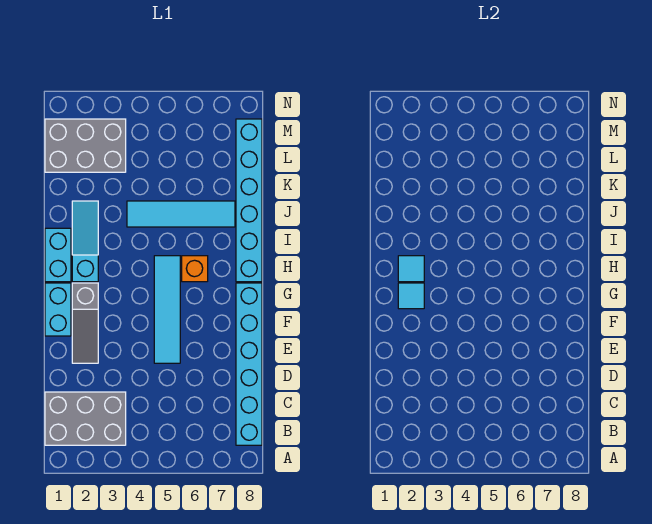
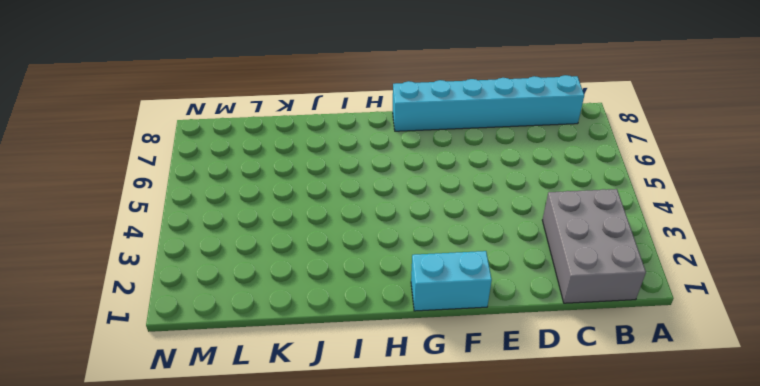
none -> grey 1x3 slope [72,283,98,363]
none -> cyan 1x4 tile [154,256,180,363]
none -> cyan 1x2 brick [45,228,71,282]

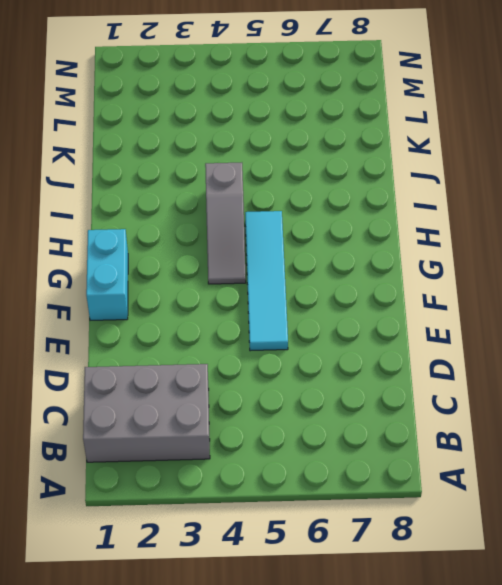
grey 1x3 slope [205,163,246,284] -> grey 1x3 slope moved to [72,283,98,363]
none -> cyan 1x6 brick [236,283,262,445]
none -> cyan 1x2 brick [45,228,71,282]
none -> cyan 1x3 slope [72,201,98,282]

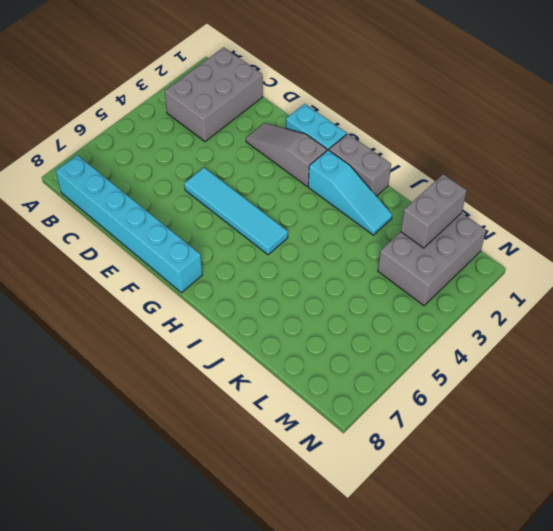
grey 1x2 brick [329,134,391,196] -> cyan 1x2 brick [45,228,71,282]
grey 1x2 brick [401,174,467,248] -> none
none -> orange 1x1 brick [182,256,208,282]
none -> cyan 1x6 brick [236,119,262,282]
none -> cyan 1x4 tile [127,201,235,227]

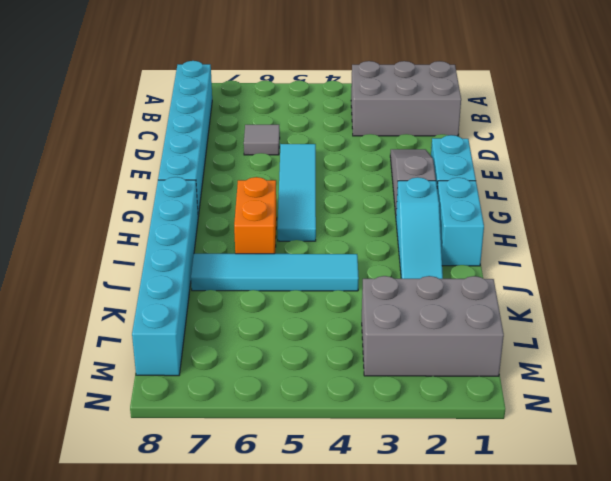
grey 1x1 tile [244,125,280,155] -> none
orange 1x2 brick [234,177,277,254] -> orange 1x1 brick [182,256,208,282]
none -> cyan 1x1 tile [398,283,424,309]
none -> cyan 1x1 tile [398,256,424,282]

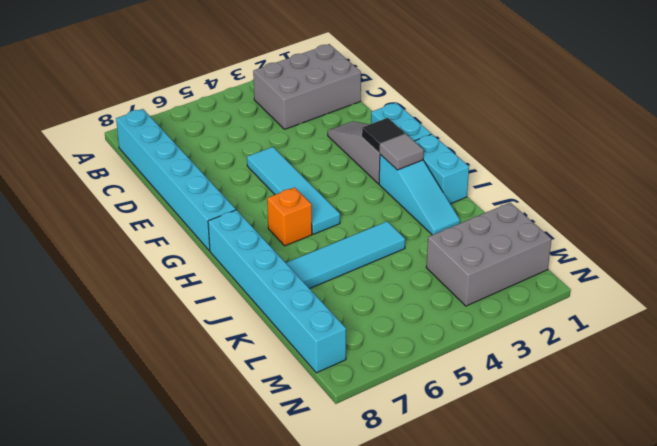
black 1x1 tile [362,118,405,153] -> cyan 1x1 tile [398,283,424,309]
grey 1x1 tile [380,134,424,170] -> cyan 1x1 tile [398,256,424,282]

